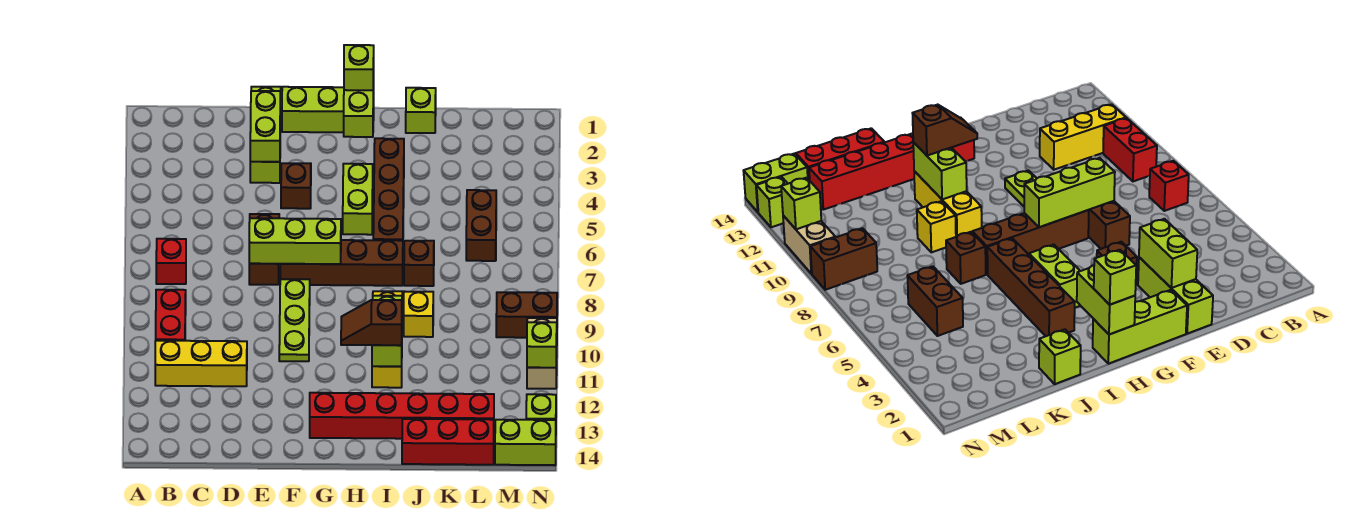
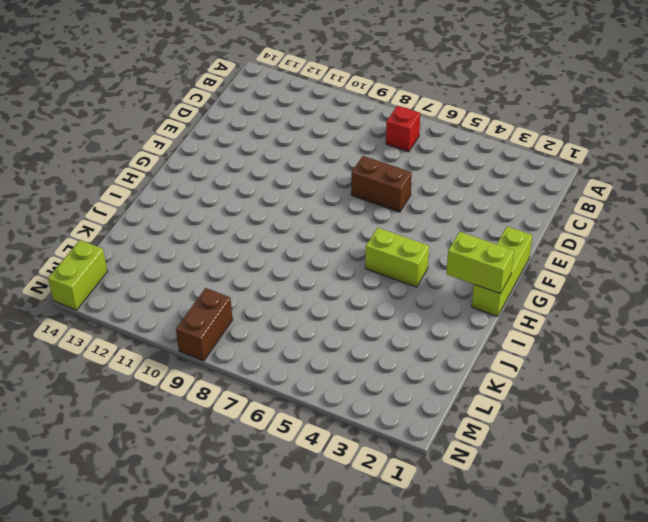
none -> red 1x2 brick [156,290,186,341]
none -> yellow 1x3 brick [155,341,247,386]
none -> lime 1x3 brick [250,87,281,183]

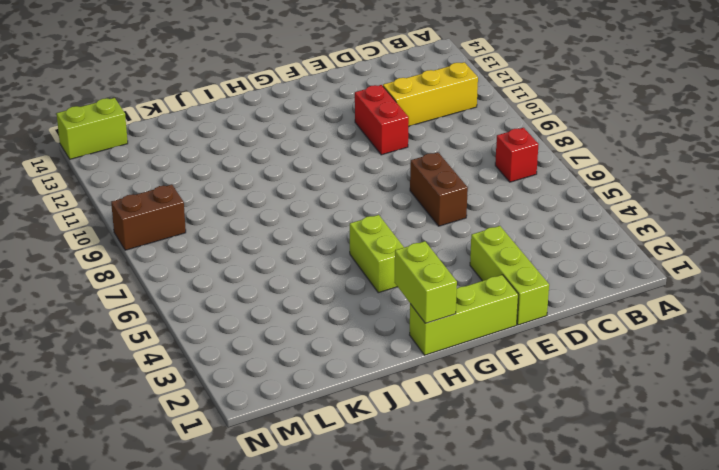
red 1x2 brick [355,85,409,155] -> red 1x2 brick moved to [156,290,186,341]
none -> brown 1x1 brick [281,163,311,209]
none -> brown 1x4 brick [280,240,403,286]
none -> lime 1x3 plate [279,279,310,361]

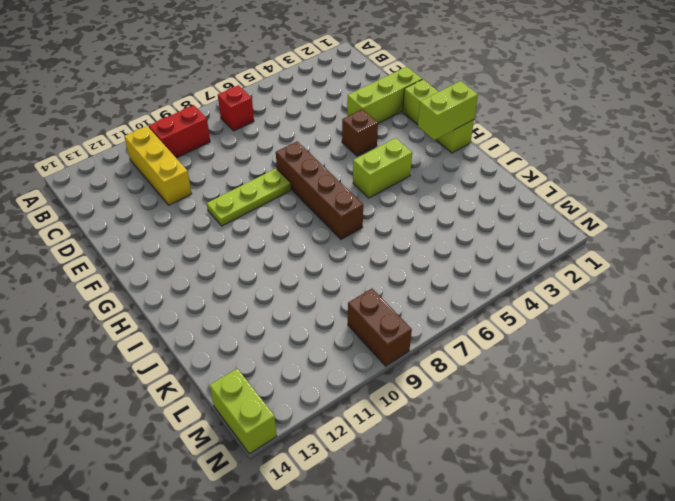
none -> brown 1x2 brick [249,214,279,285]
none -> red 1x6 brick [310,393,494,439]
none -> brown 1x4 brick [373,138,404,241]

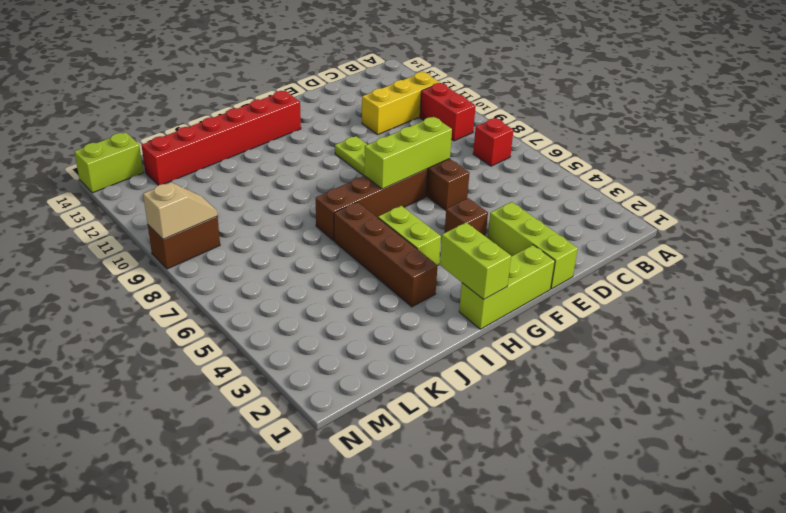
tan 1x2 slope [143,182,217,239] -> none
none -> yellow 1x3 brick [372,291,402,388]
none -> lime 1x1 brick [406,88,436,133]
none -> brown 1x1 brick [404,241,434,286]

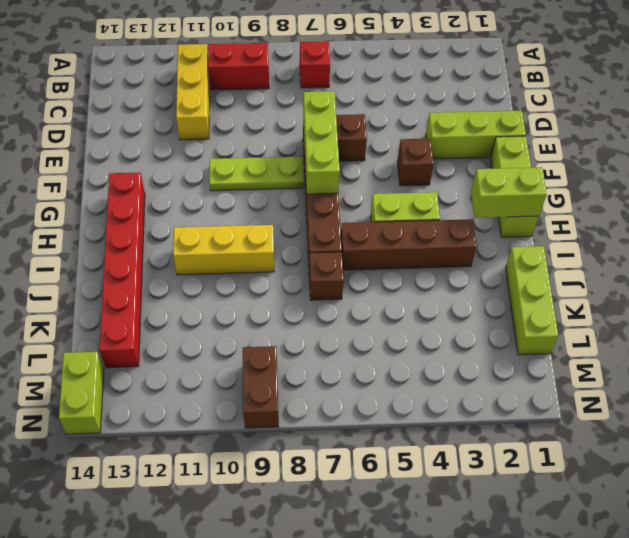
lime 1x3 brick [506,246,558,355] -> lime 1x1 brick [406,88,436,133]
none -> yellow 1x1 brick [404,291,433,337]
none -> red 1x3 brick [402,419,494,465]
none -> brown 1x2 brick [466,190,496,261]

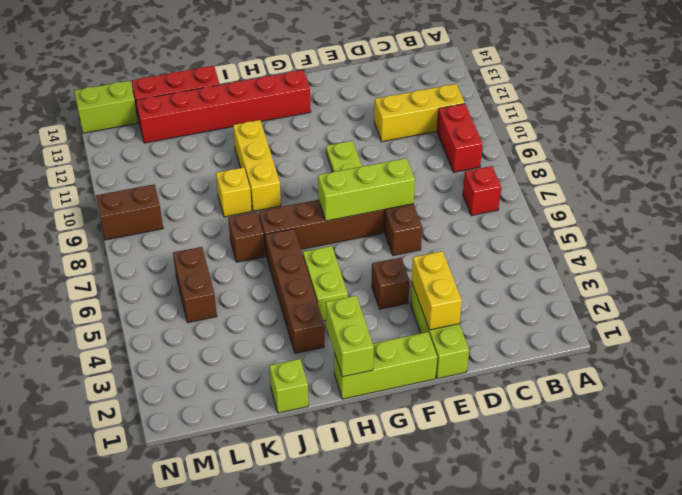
yellow 1x2 brick [412,251,462,330] -> lime 1x2 brick [250,91,280,162]
none -> tan 1x2 brick [527,318,557,389]
none -> lime 1x1 brick [526,394,556,420]
none -> lime 1x2 brick [372,296,402,366]

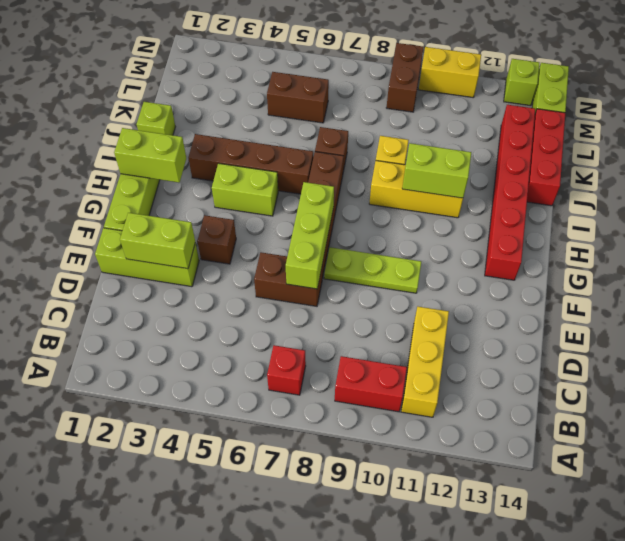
yellow 1x2 brick [419,47,481,98] -> tan 1x2 brick [527,318,557,389]
none -> lime 1x1 brick [527,322,557,368]
none -> lime 1x1 brick [344,45,374,90]
none -> brown 1x2 slope [341,300,402,345]

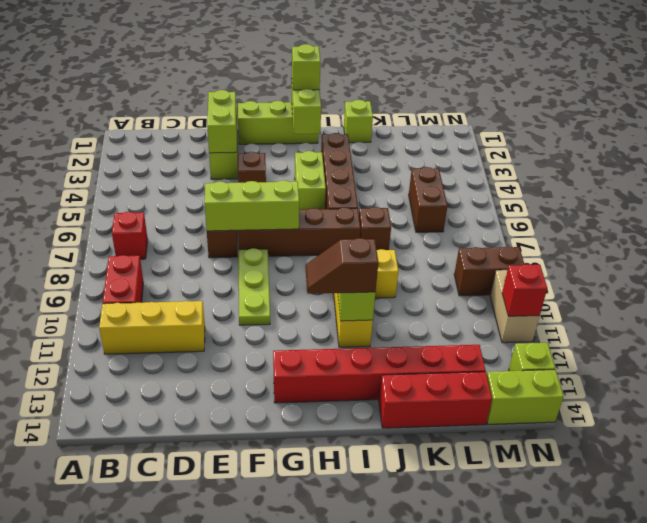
red 1x1 brick [502,264,547,316] -> lime 1x1 brick [527,322,557,368]

